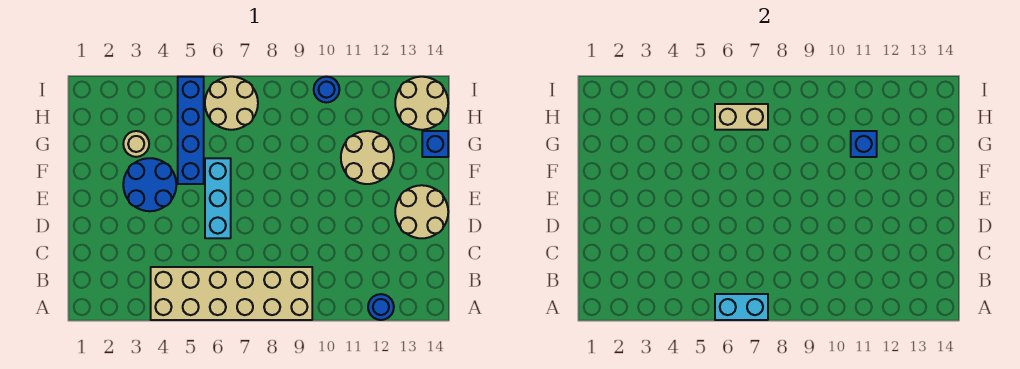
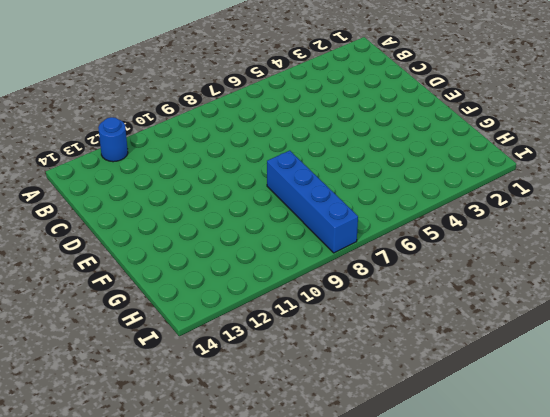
blue 1x4 brick [267,151,358,253] -> blue 1x4 brick moved to [178,77,204,184]
none -> tan 2x6 brick [151,267,312,320]
none -> cyan 1x3 brick [205,158,231,238]
none -> tan 2x2 round brick [395,185,448,238]

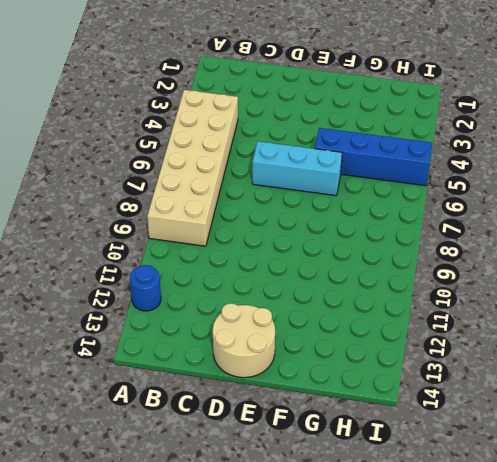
none -> blue 2x2 round brick [123,158,176,211]
none -> tan 2x2 round brick [341,131,394,184]
none -> tan 1x1 round brick [123,131,149,157]

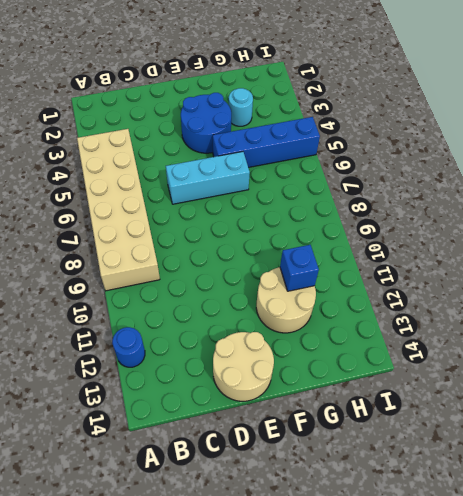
cyan 1x1 round brick [229,88,253,126] -> tan 1x1 round brick [123,131,149,157]
none -> blue 1x1 brick [422,131,448,157]
none -> tan 2x2 round brick [205,77,258,130]
none -> tan 2x2 round brick [395,77,448,130]

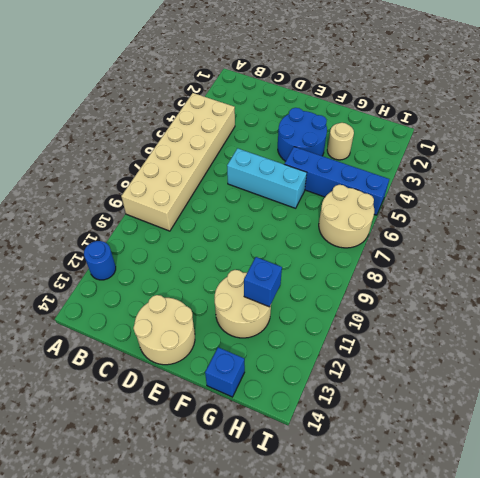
none -> tan 2x2 round brick [395,77,448,130]
none -> blue 1x1 round brick [314,77,339,102]
none -> cyan 1x2 brick [715,294,768,320]

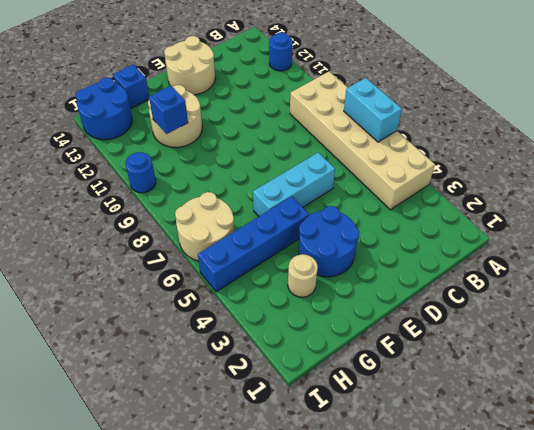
blue 2x2 round brick [76,78,132,140] -> tan 2x2 round brick [395,77,448,130]
none -> tan 1x2 brick [715,104,768,130]

